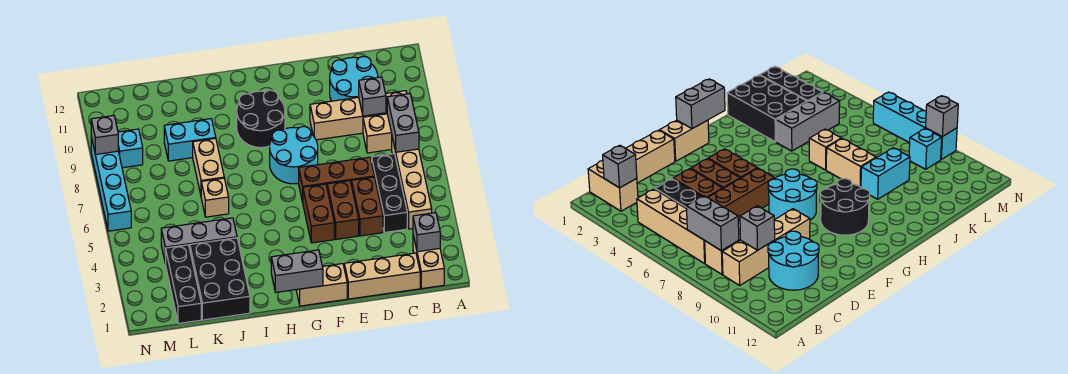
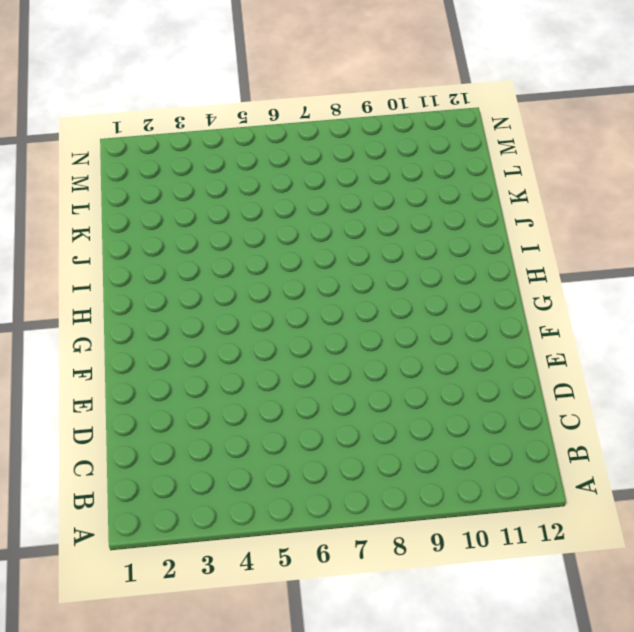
none -> tan 1x2 brick [413,235,444,289]
none -> tan 1x4 brick [392,138,432,229]
none -> tan 1x2 brick [363,114,392,153]

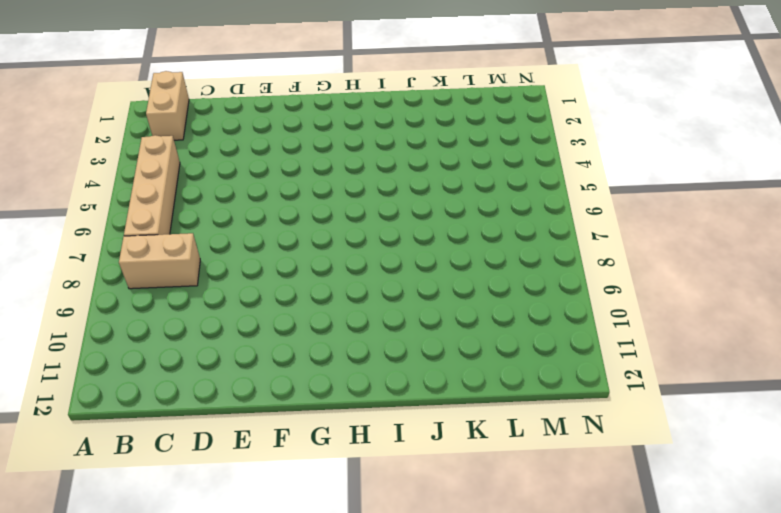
none -> tan 1x4 brick [310,91,407,140]
none -> tan 1x3 brick [344,253,420,299]
none -> black 1x3 brick [372,154,407,232]

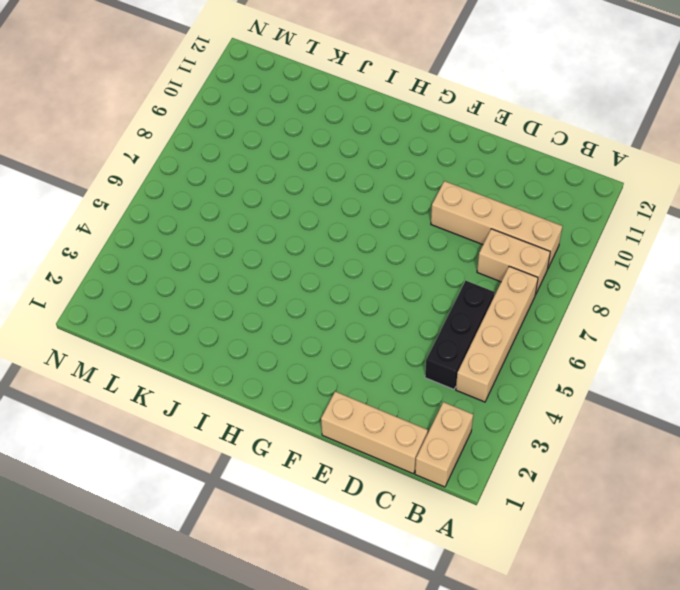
none -> cyan 2x2 round brick [330,56,378,101]
none -> brown 1x2 brick [352,177,383,236]
none -> brown 1x3 brick [299,157,374,202]

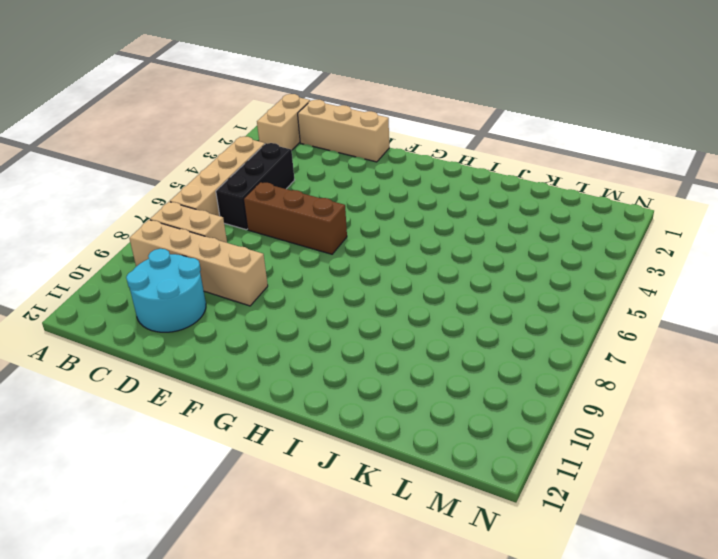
none -> brown 1x2 brick [352,177,383,236]
none -> brown 1x2 brick [327,181,359,239]
none -> tan 1x2 brick [296,264,347,306]

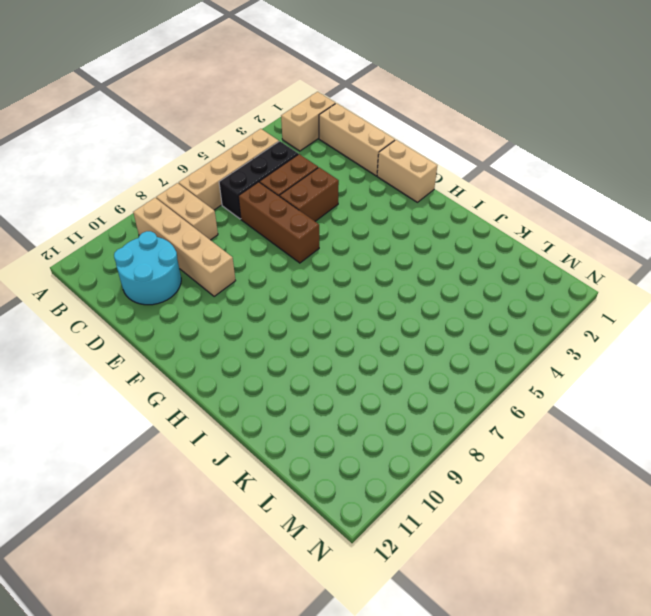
none -> brown 1x2 brick [303,184,334,243]
none -> cyan 2x2 round brick [270,127,318,184]
none -> black 2x2 round brick [237,90,285,148]

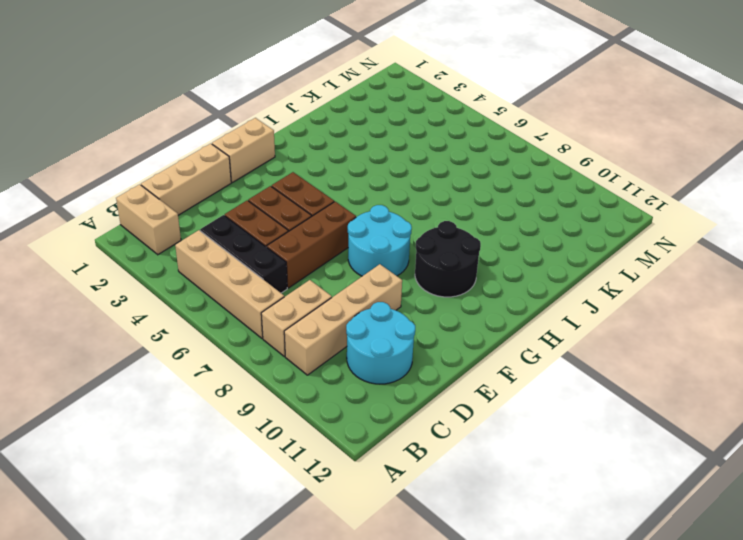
none -> black 2x3 brick [190,238,250,320]
none -> grey 1x3 brick [161,218,237,264]
none -> tan 1x1 brick [201,178,229,217]

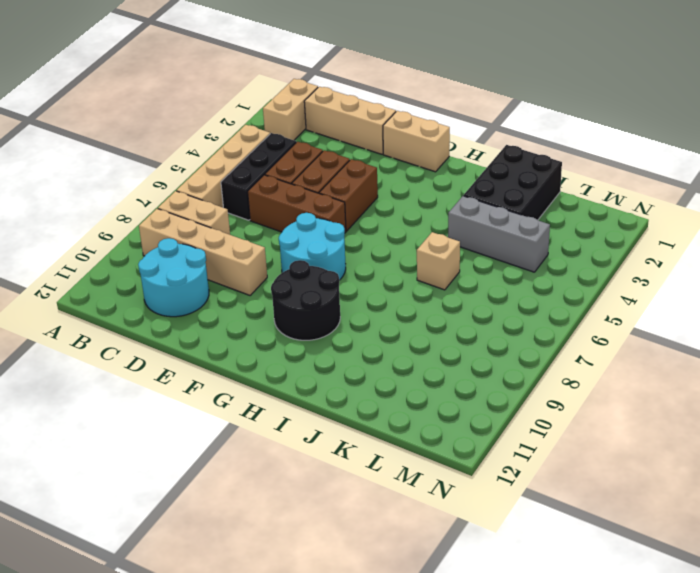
none -> tan 1x2 brick [193,138,224,194]
none -> cyan 1x2 brick [164,119,216,161]
none -> black 1x3 brick [166,245,201,324]

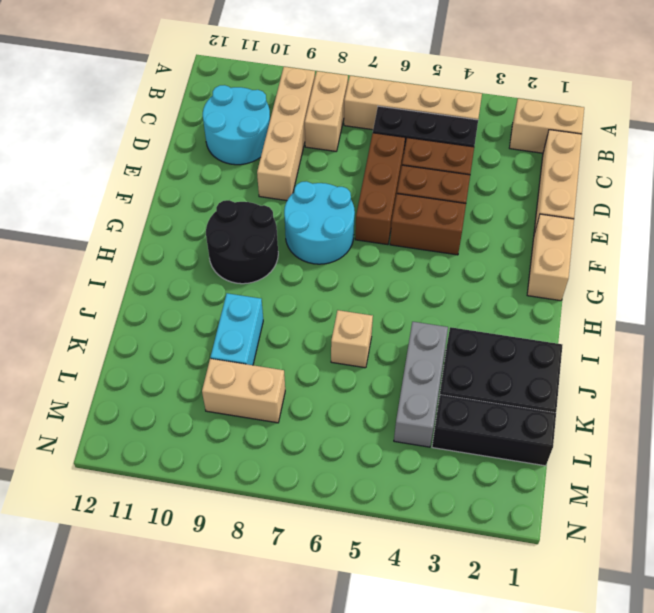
tan 1x2 brick [202,359,285,423] -> tan 1x2 brick moved to [193,138,224,194]
none -> cyan 1x1 brick [118,129,143,168]
none -> cyan 1x4 brick [91,137,131,231]
none -> grey 1x1 brick [413,213,440,252]

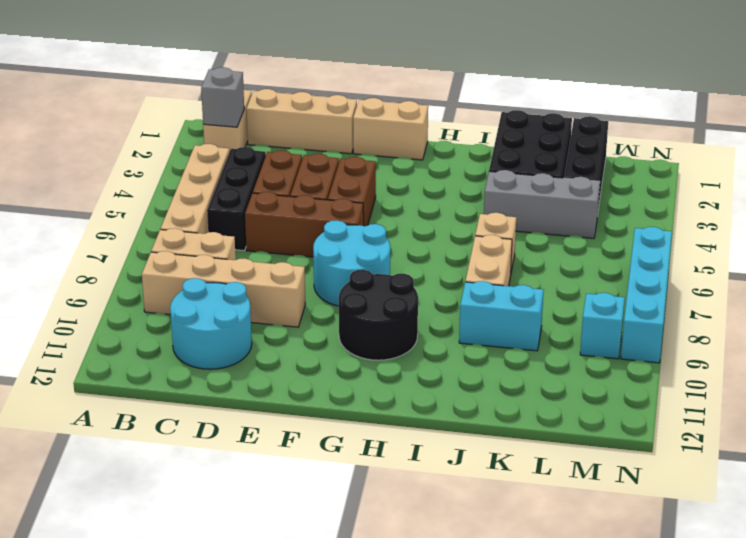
none -> grey 1x2 brick [387,93,419,152]
none -> grey 1x1 brick [359,77,386,116]
none -> grey 1x2 brick [271,250,323,292]

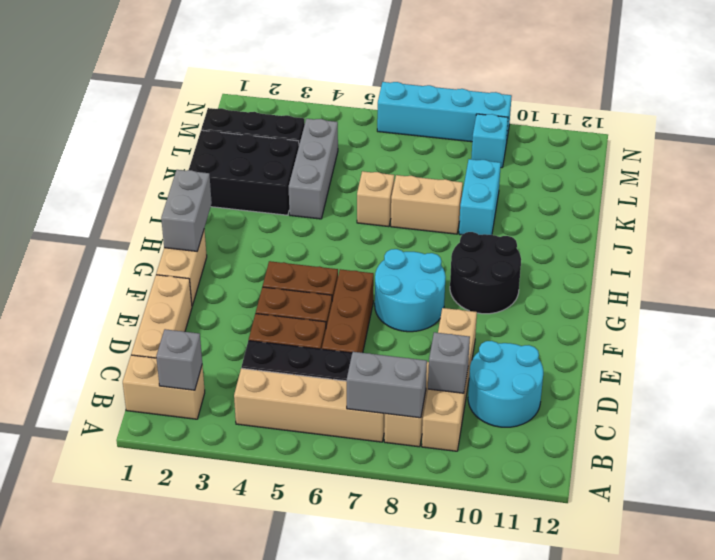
none -> grey 1x1 brick [91,115,118,155]

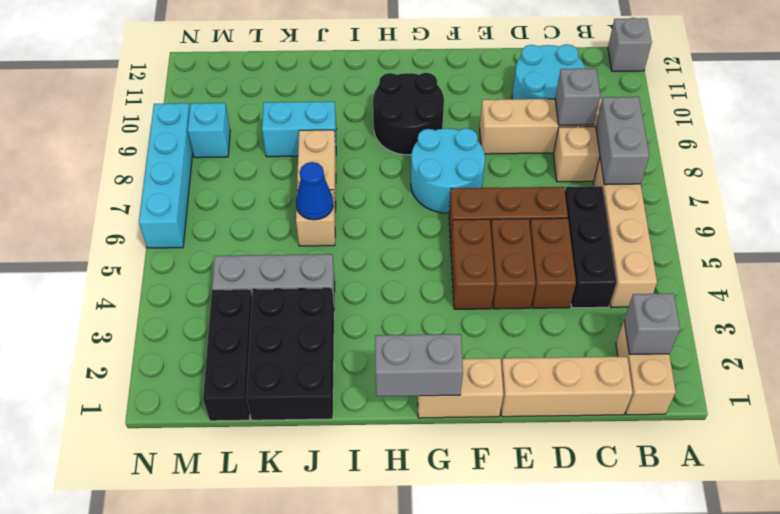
grey 1x1 brick [608,18,652,71] -> grey 1x1 brick moved to [91,115,118,155]
blue 1x1 cone [296,162,333,220] -> none

